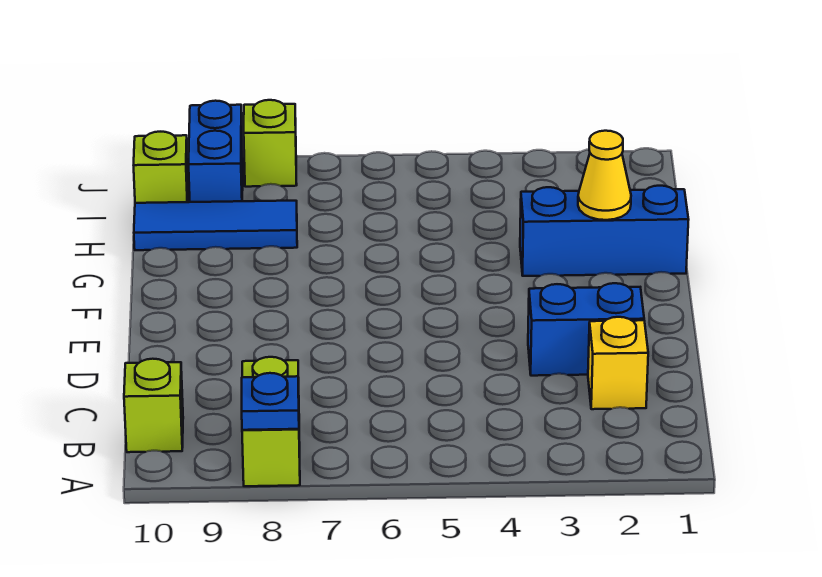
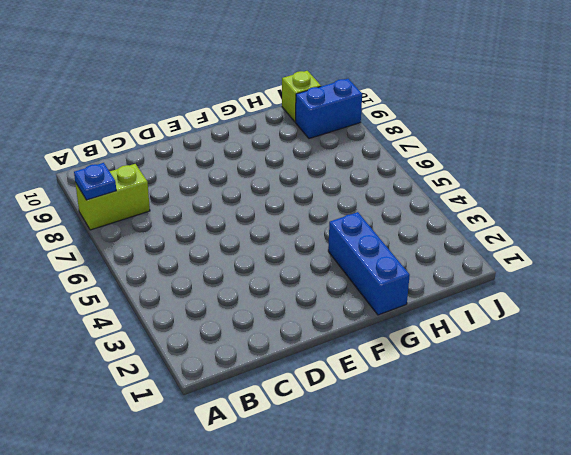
none -> lime 1x1 brick [124,359,183,452]
none -> yellow 1x1 brick [588,317,648,409]

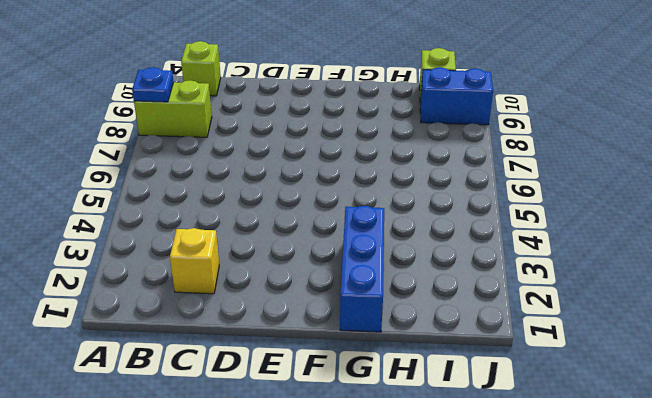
none -> blue 1x2 brick [528,283,644,376]
none -> blue 1x3 tile [134,201,297,250]

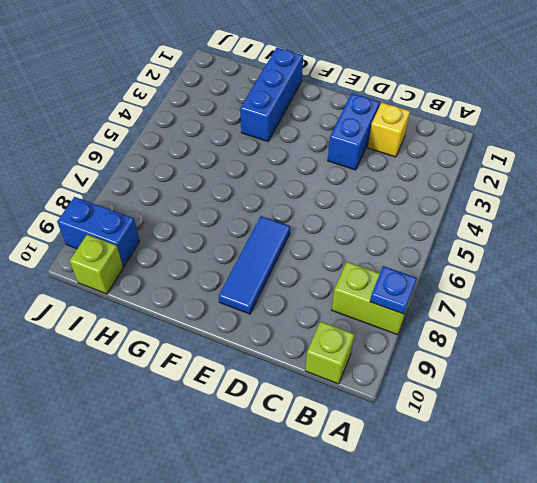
blue 1x3 tile [219,216,290,314] -> blue 1x3 tile moved to [134,201,297,250]
none -> lime 1x1 brick [244,100,297,187]
none -> yellow 1x1 cone [578,131,631,220]

